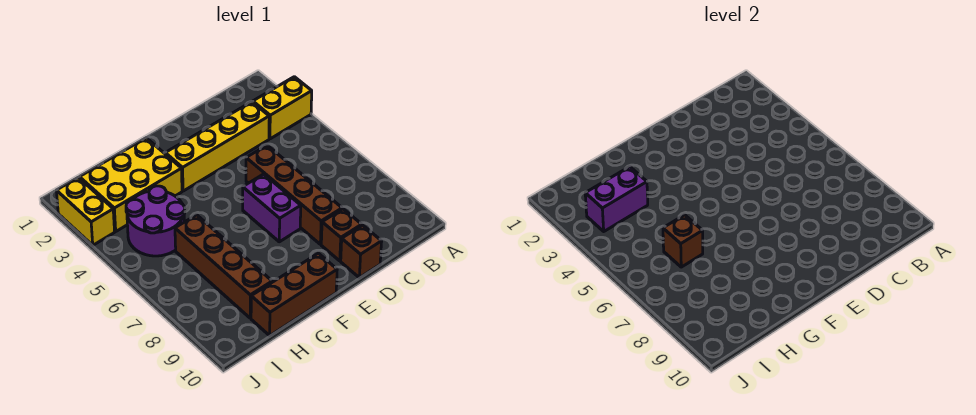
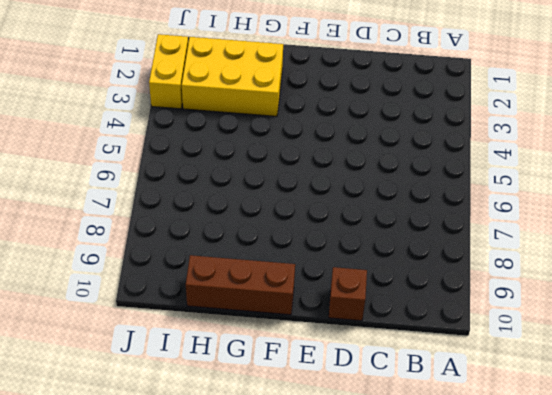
none -> yellow 1x2 brick [253,77,312,139]
none -> yellow 1x4 brick [165,102,269,191]
none -> brown 1x4 brick [246,145,342,244]

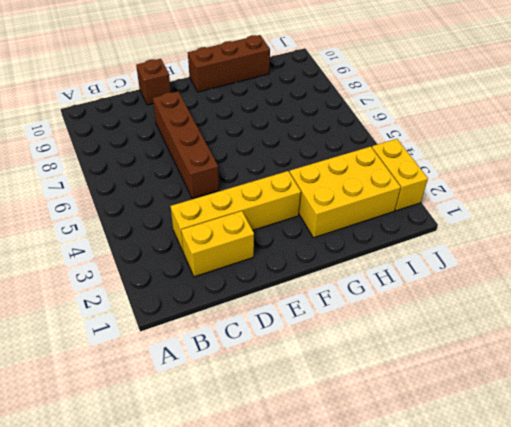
yellow 1x2 brick [181,211,254,277] -> yellow 1x2 brick moved to [253,77,312,139]
none -> brown 1x1 brick [321,209,362,261]
none -> purple 1x2 brick [243,174,301,242]
none -> purple 2x2 round brick [126,186,185,256]

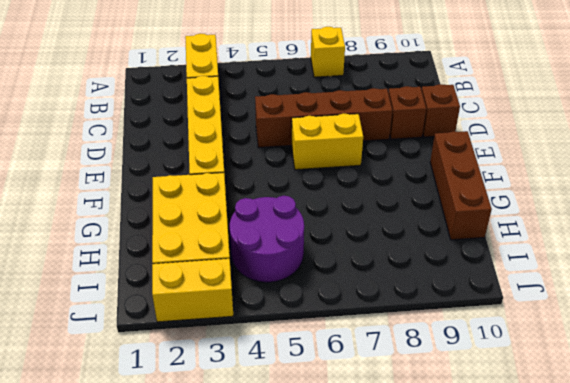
yellow 1x1 brick [311,27,345,77] -> none
yellow 1x2 brick [292,113,363,170] -> purple 1x2 brick [243,174,301,242]
none -> brown 1x4 brick [175,215,272,318]
none -> purple 1x2 brick [585,167,648,231]
none -> brown 1x1 brick [663,215,703,267]

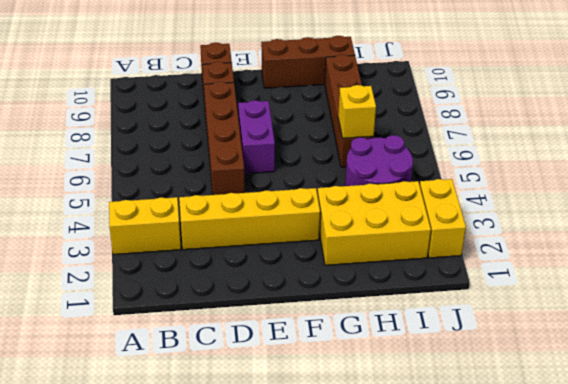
yellow 1x1 brick [338,85,376,138] -> brown 1x1 brick [663,215,703,267]
none -> purple 1x2 brick [585,167,648,231]

